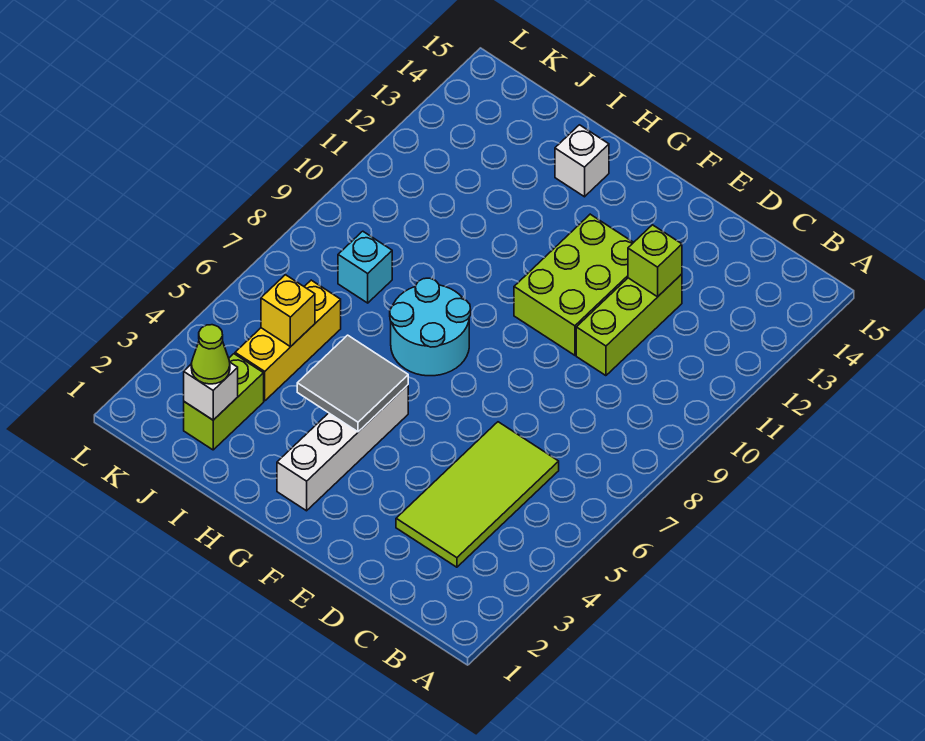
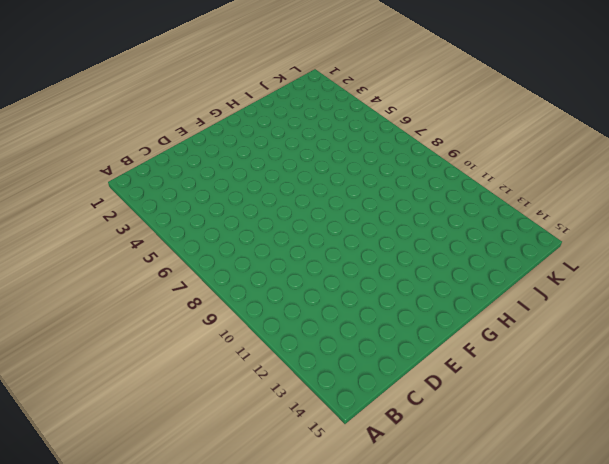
none -> lime 2x4 tile [396,422,559,567]
none -> lime 1x3 brick [576,274,682,376]
none -> lime 2x3 brick [514,214,634,355]

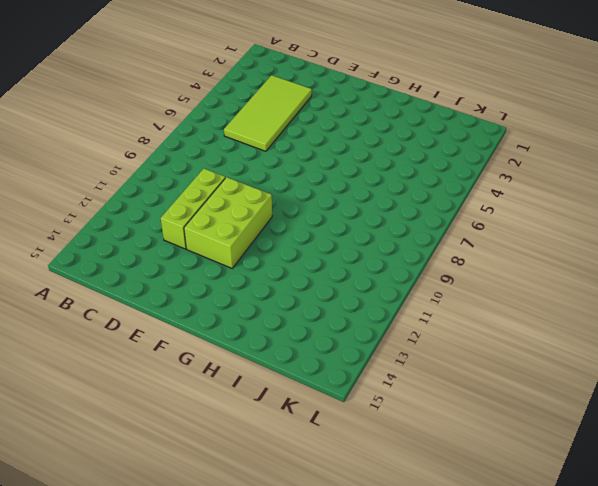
none -> white 1x4 brick [277,385,408,511]
none -> cyan 2x2 round brick [390,278,471,376]
none -> white 1x1 brick [555,125,609,197]

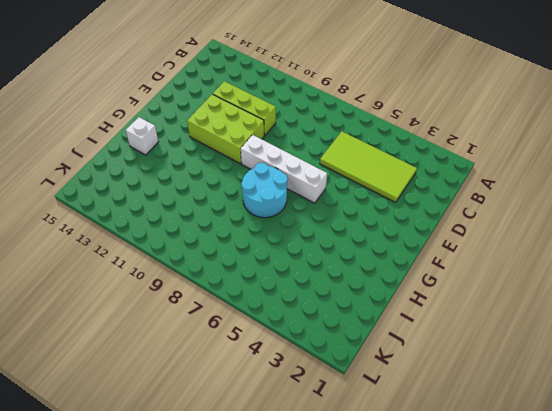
white 1x4 brick [241,135,327,203] -> white 1x4 brick moved to [277,385,408,511]
none -> lime 1x2 brick [184,354,264,450]
none -> yellow 1x3 brick [235,280,341,401]
none -> cyan 1x1 brick [338,231,392,303]

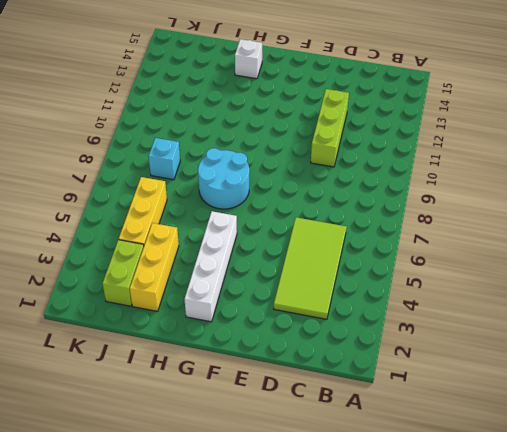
yellow 1x3 brick [130,223,179,311] -> none
none -> lime 2x3 brick [514,214,634,355]
none -> lime 1x1 brick [628,225,682,297]
none -> grey 2x2 tile [297,335,408,432]

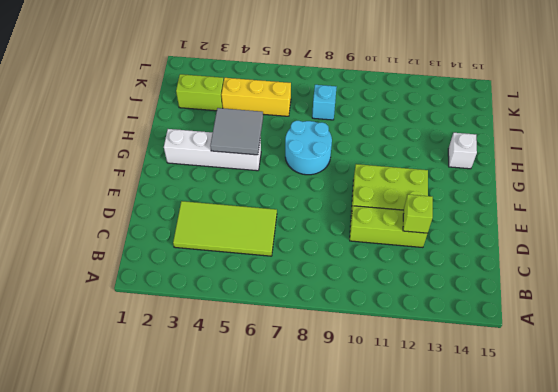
none -> white 1x1 brick [184,363,238,420]
none -> yellow 1x1 brick [261,275,315,347]
none -> lime 1x1 cone [191,325,230,384]

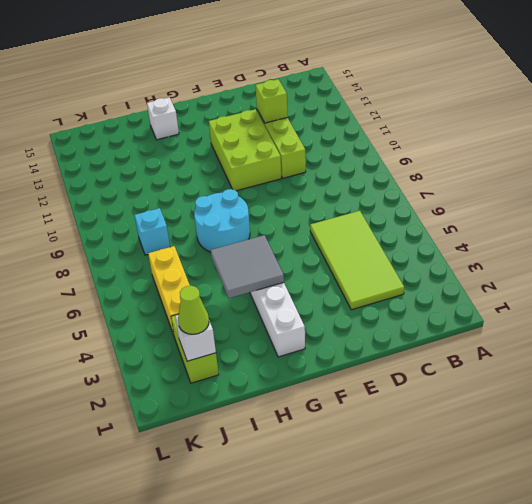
none -> yellow 1x1 brick [261,275,315,347]

